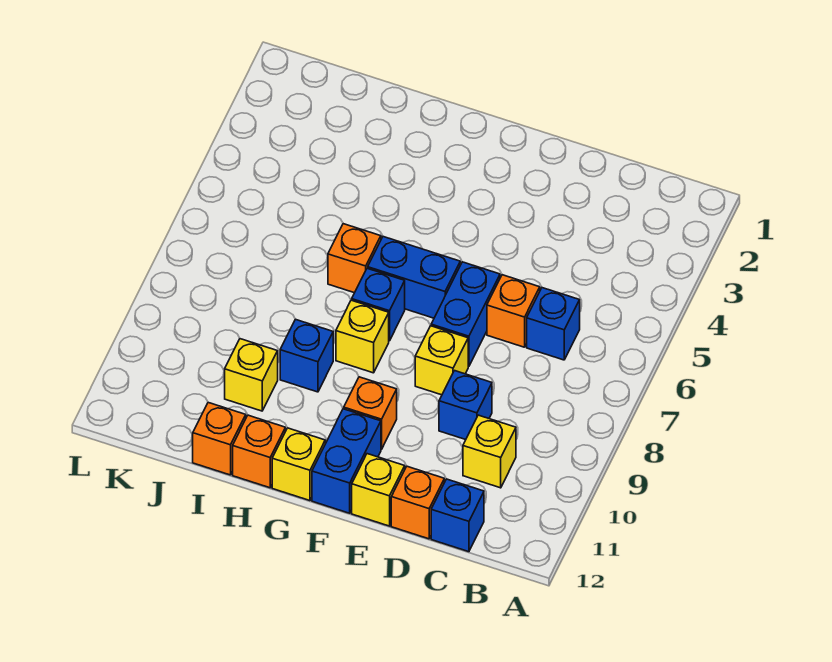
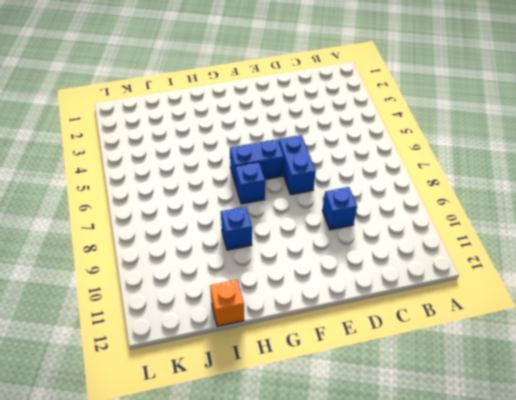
none -> blue 1x1 brick [527,288,580,360]
none -> yellow 1x1 brick [463,415,516,488]
none -> blue 1x1 brick [431,479,484,552]

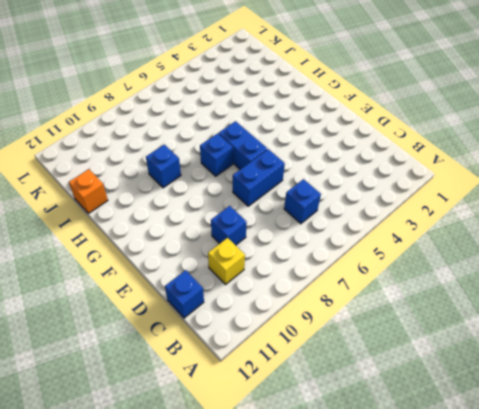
none -> orange 1x1 brick [487,275,540,347]
none -> orange 1x1 brick [391,466,444,539]
none -> yellow 1x1 brick [415,326,468,395]

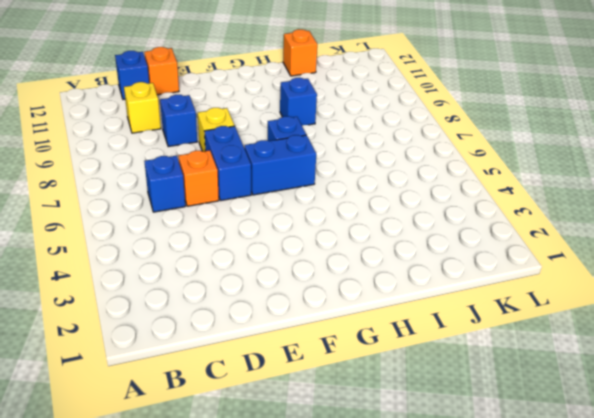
none -> yellow 1x1 brick [352,454,405,526]
none -> orange 1x1 brick [344,377,397,449]
none -> blue 1x2 brick [312,409,381,513]

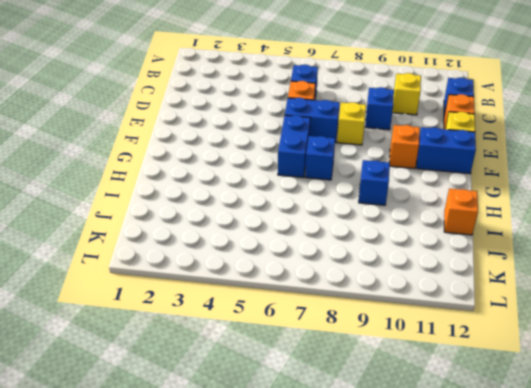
none -> yellow 1x1 brick [336,300,389,373]
none -> yellow 1x1 brick [272,428,325,501]
none -> orange 1x1 brick [328,224,381,293]

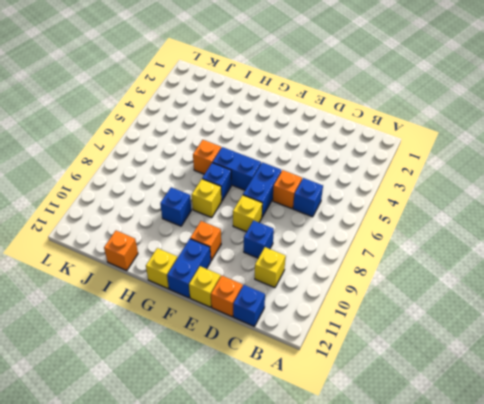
none -> orange 1x1 brick [233,415,285,488]
none -> yellow 1x1 brick [225,339,278,411]

